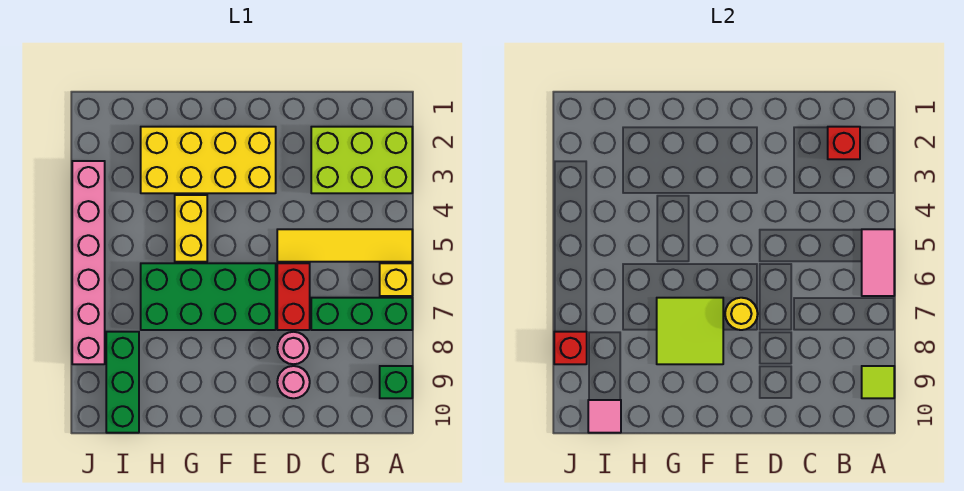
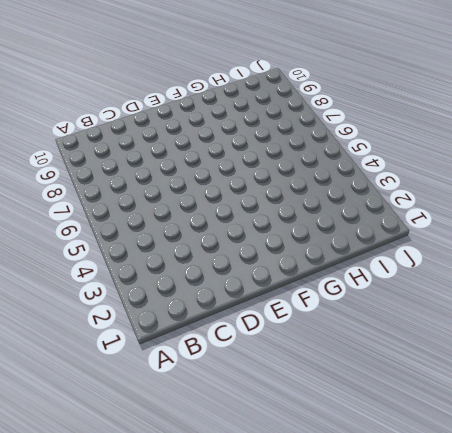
none -> lime 2x3 brick [311,127,412,193]
none -> yellow 1x4 tile [277,229,412,262]
none -> yellow 1x1 brick [380,263,412,296]

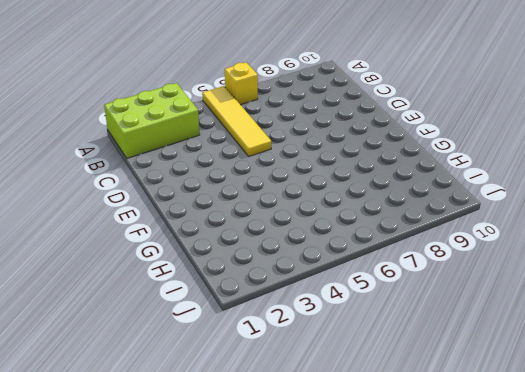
lime 2x3 brick [104,83,200,158] -> lime 2x3 brick turned to [311,127,412,193]
none -> green 1x3 brick [311,298,412,330]
none -> green 1x1 brick [380,366,412,398]
none -> red 1x2 brick [277,263,310,330]

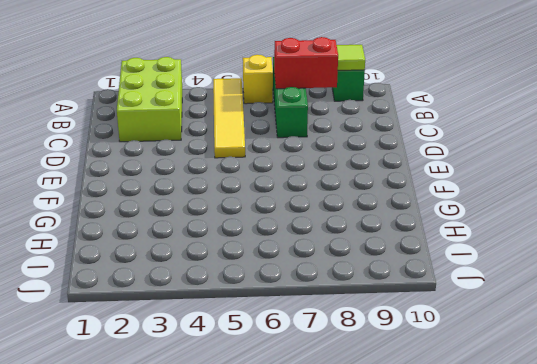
red 1x2 brick [274,37,338,89] -> red 1x2 brick moved to [277,263,310,330]
none -> pink 1x1 round brick [277,332,310,364]
none -> pink 1x1 round brick [277,366,310,398]
none -> yellow 2x4 brick [141,127,276,193]

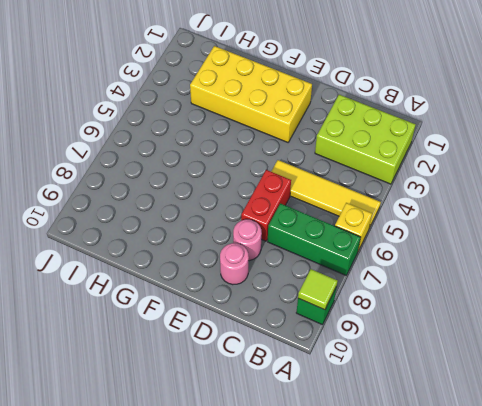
none -> green 2x4 brick [141,263,276,330]
none -> yellow 1x2 brick [175,195,207,262]
none -> green 1x3 brick [106,332,139,433]

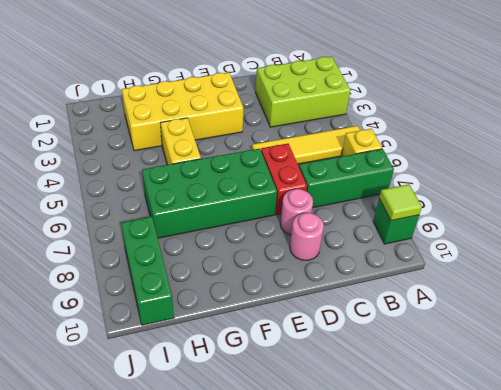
none -> pink 1x6 brick [72,161,105,364]
none -> pink 1x2 tile [862,229,894,296]
none -> red 1x1 brick [828,127,860,159]

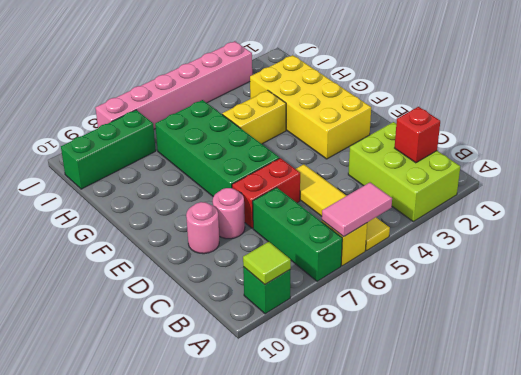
none -> yellow 1x1 round brick [725,298,758,330]
none -> lime 2x2 tile [657,298,723,364]
none -> pink 1x1 tile [588,400,621,433]

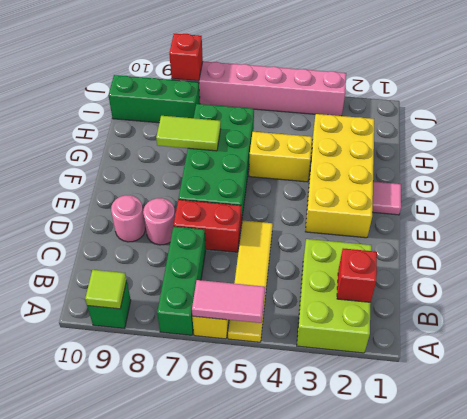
pink 1x1 tile [372,182,401,215] -> pink 1x1 tile moved to [588,400,621,433]
lime 1x2 tile [156,116,221,151] -> lime 2x2 tile [657,298,723,364]
none -> yellow 1x1 round brick [725,298,758,330]

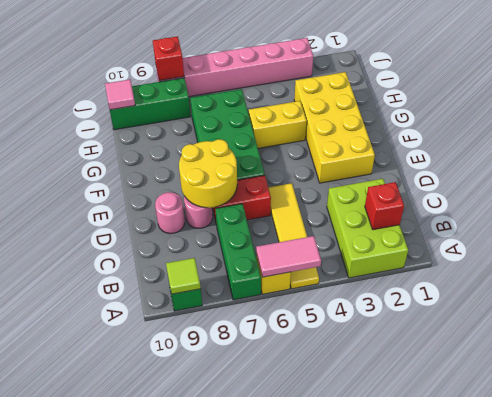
yellow 2x2 round brick [179,139,237,208] -> yellow 1x1 round brick [725,298,758,330]
none -> lime 2x2 tile [657,298,723,364]

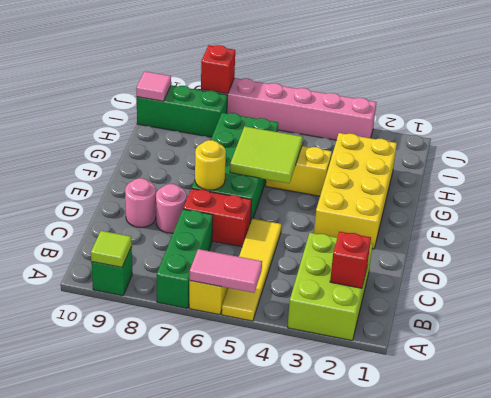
lime 2x2 tile [230,126,303,183] -> lime 2x2 tile moved to [657,298,723,364]

